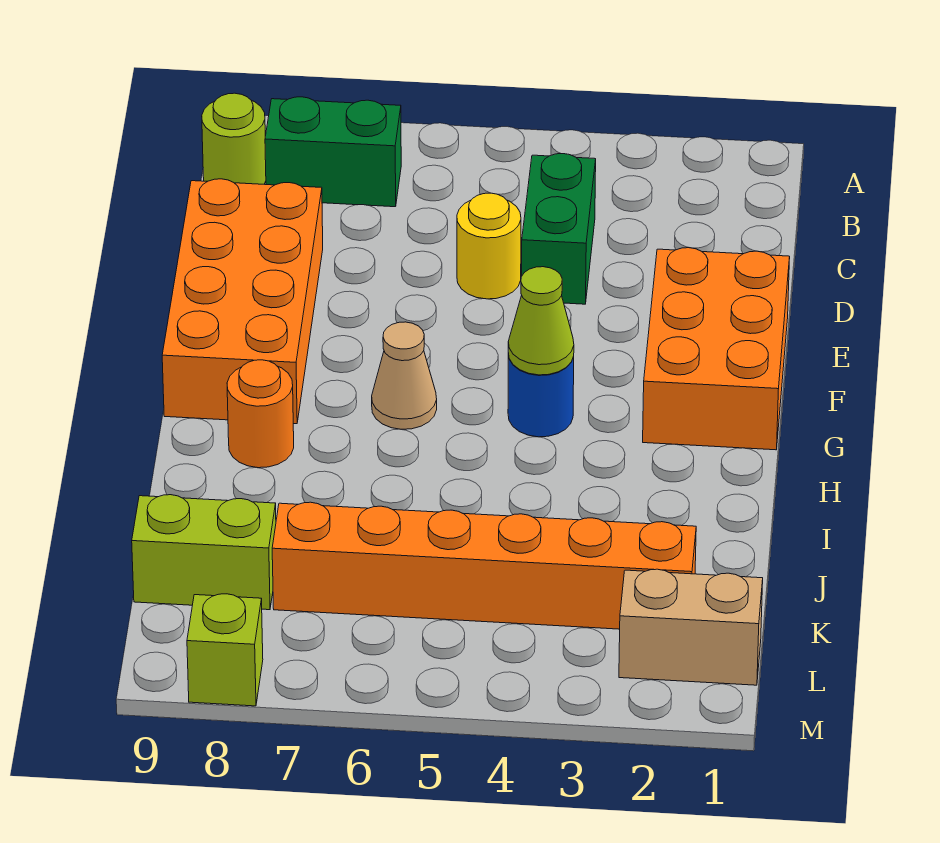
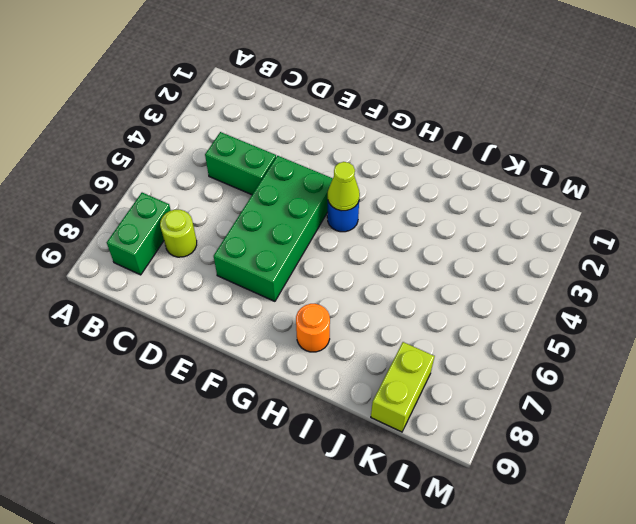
lime 1x1 round brick [160,210,197,257] -> lime 1x1 round brick moved to [202,93,266,184]
green 2x4 brick [214,156,333,301] -> none
none -> yellow 1x1 round brick [457,193,521,299]
none -> orange 2x4 brick [162,179,323,424]
none -> orange 2x3 brick [643,248,790,450]

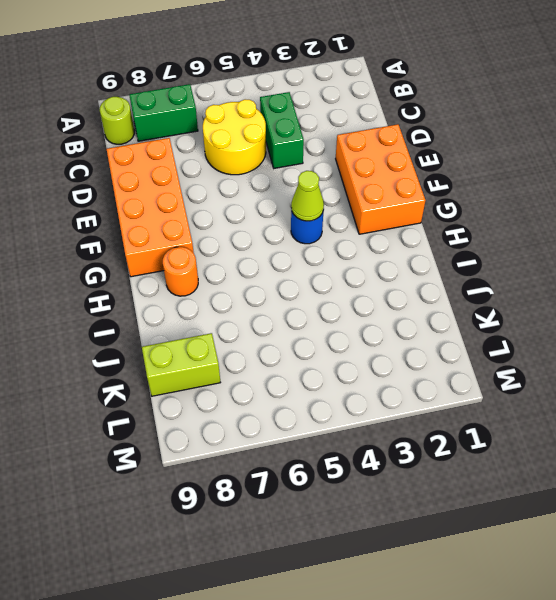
yellow 2x2 round brick [203,99,266,175] -> yellow 1x1 round brick [457,193,521,299]
none -> tan 1x1 cone [372,322,437,429]
none -> orange 1x6 brick [272,502,696,629]
none -> tan 1x2 brick [619,569,763,685]

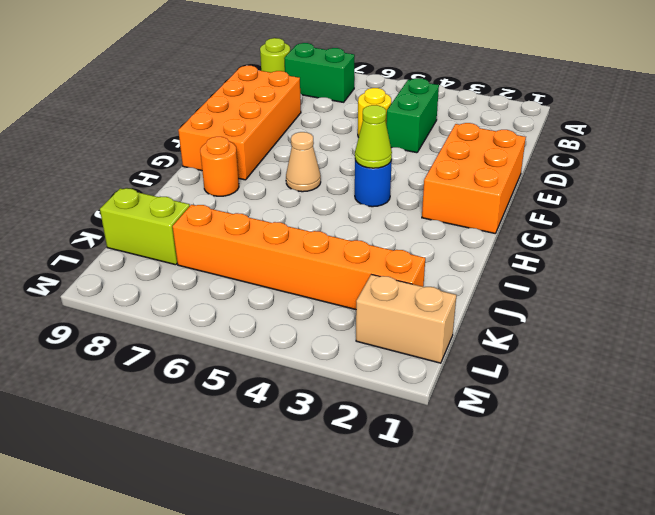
none -> lime 1x1 brick [187,594,263,706]

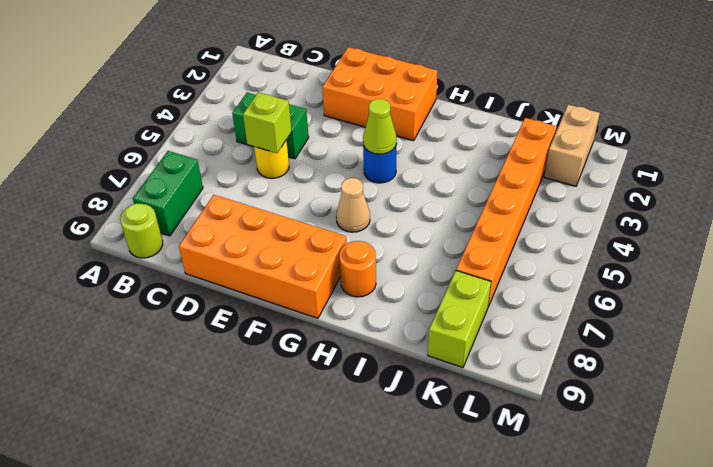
lime 1x1 brick [243,92,292,153] -> lime 1x1 brick moved to [187,594,263,706]

